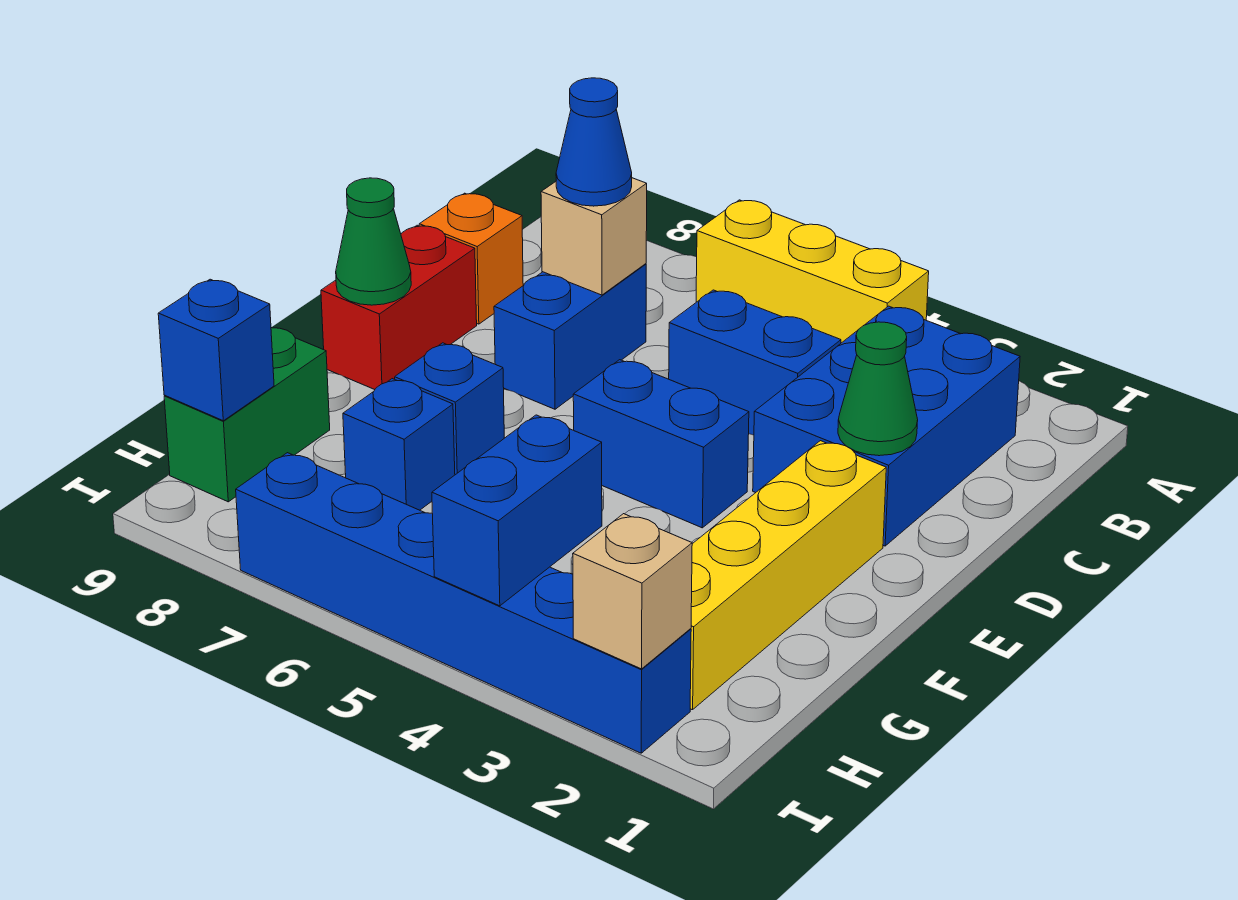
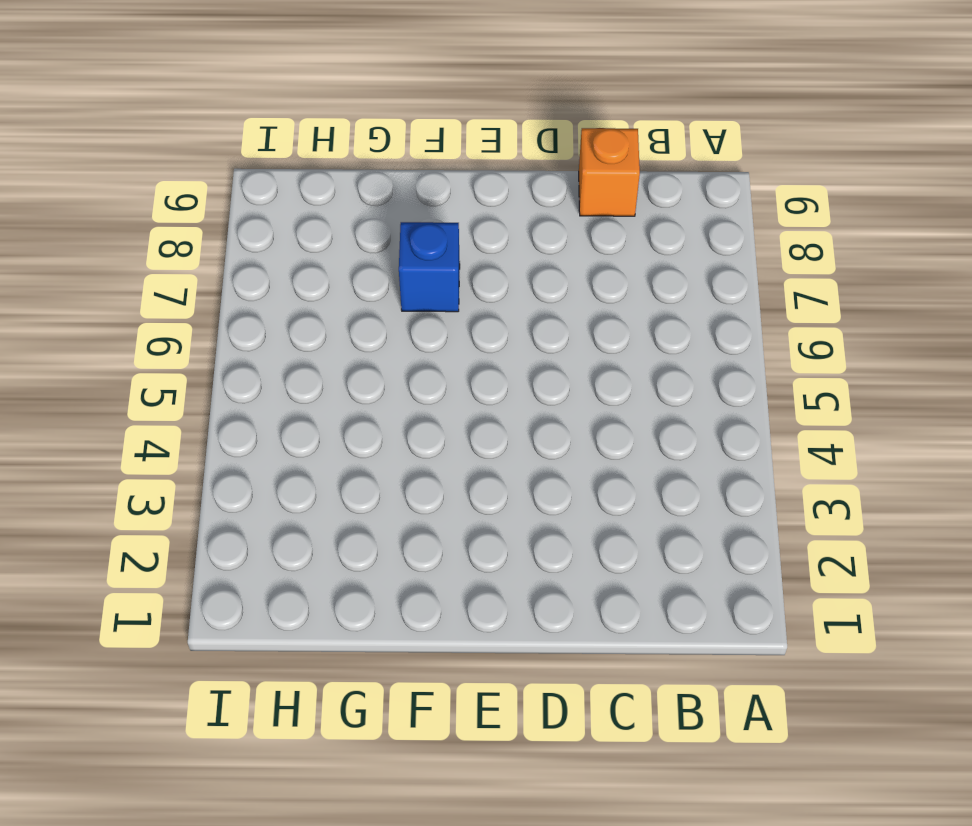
none -> yellow 1x3 brick [696,200,929,343]
none -> blue 2x3 brick [753,306,1020,546]
none -> blue 1x2 brick [669,290,841,435]

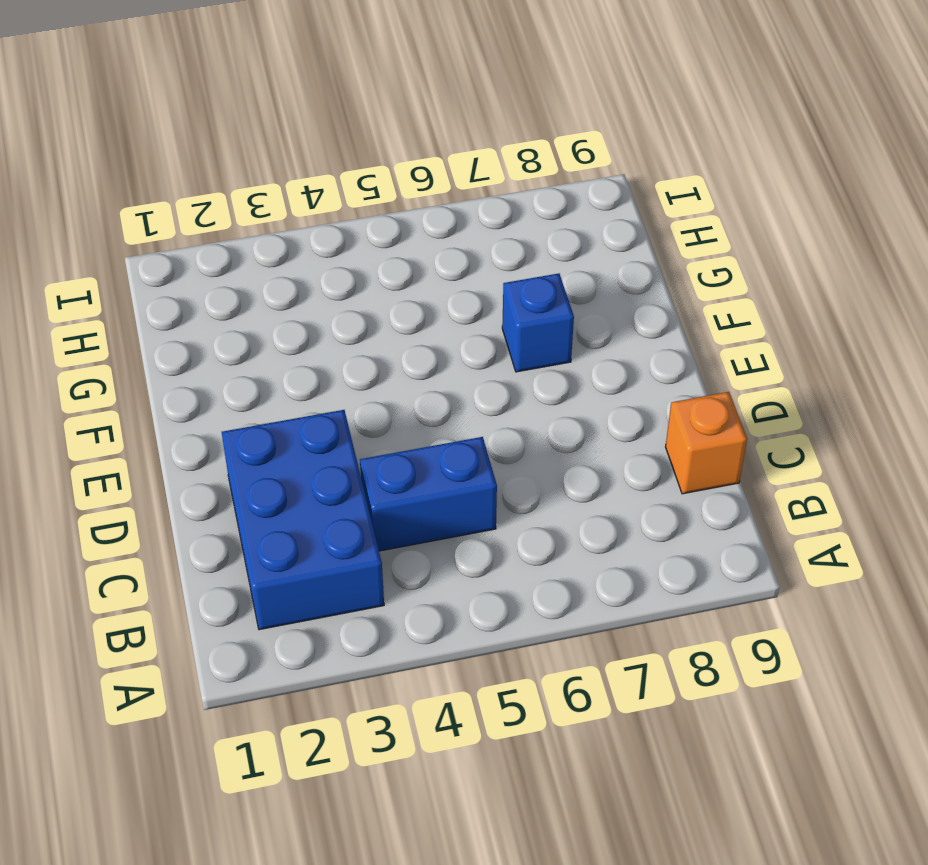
none -> yellow 1x3 brick [696,200,929,343]
none -> blue 1x2 brick [494,264,646,409]
none -> red 1x2 brick [321,225,477,390]

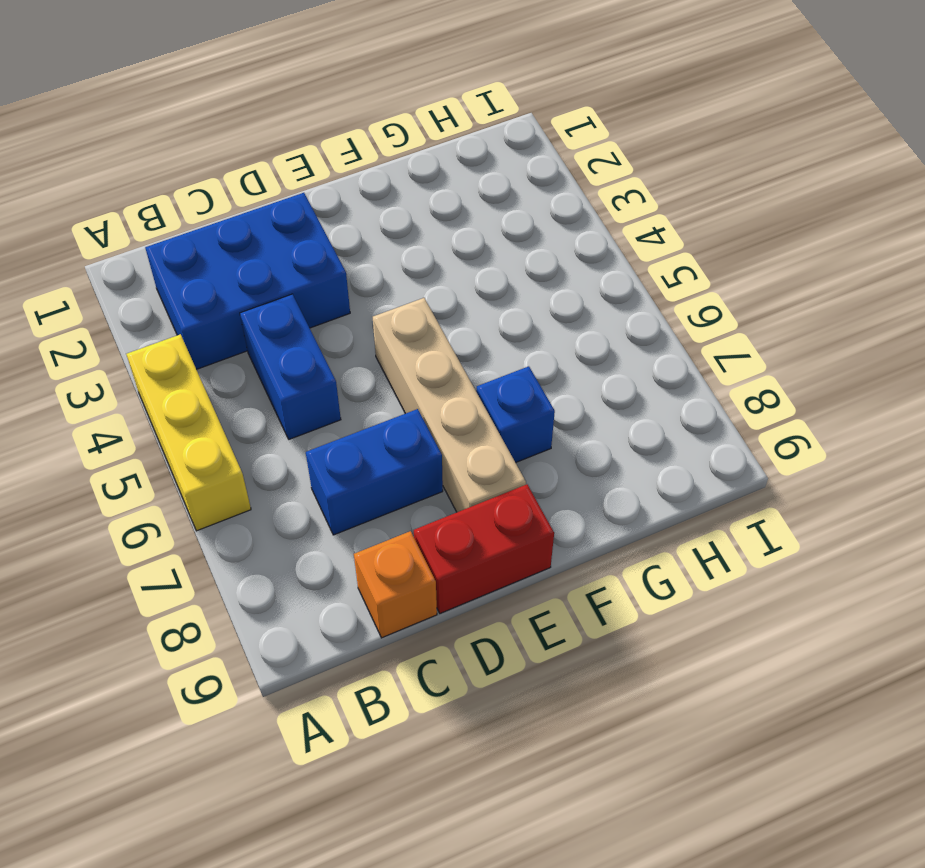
tan 1x4 brick [373,298,526,512] -> blue 1x2 brick [573,360,749,528]
none -> yellow 1x4 brick [690,441,886,710]
none -> blue 1x1 brick [343,379,455,510]
none -> green 1x2 brick [164,328,330,502]

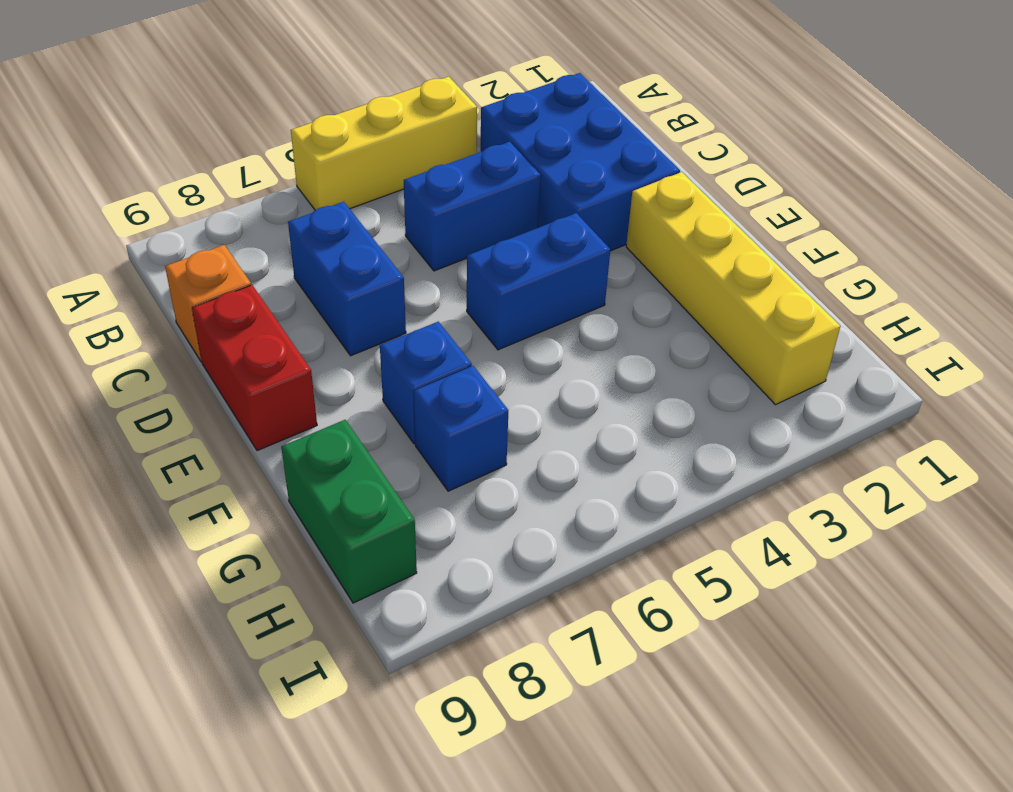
none -> blue 1x6 brick [236,453,691,753]
none -> tan 1x1 brick [541,178,647,295]
none -> green 1x1 cone [838,322,918,456]

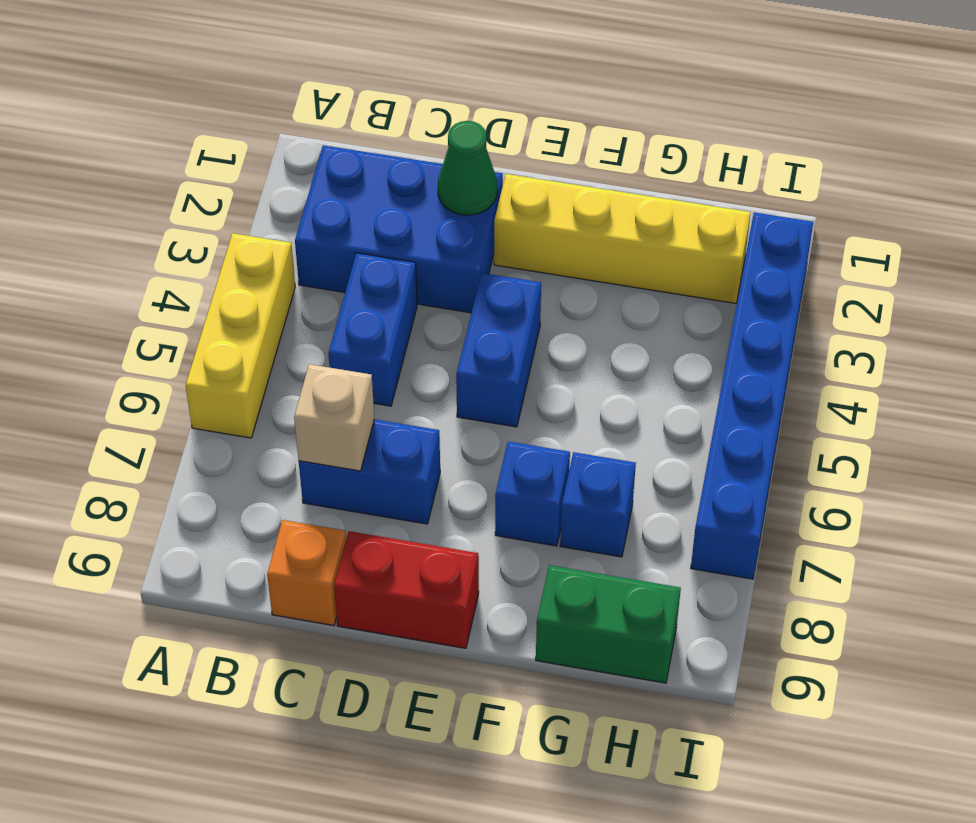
none -> green 1x1 cone [336,178,411,305]
none -> blue 1x2 brick [432,415,602,606]
none -> blue 1x1 brick [158,279,274,421]

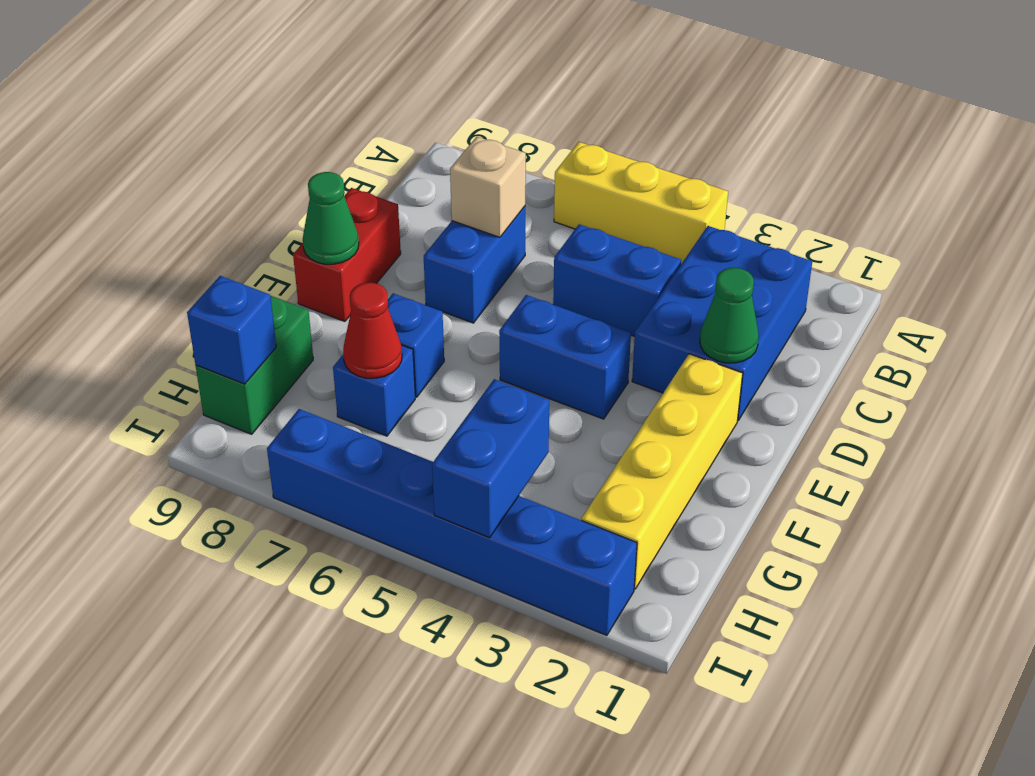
red 1x1 cone [343,283,402,378] -> none
none -> orange 1x1 brick [419,193,523,324]
none -> tan 1x1 brick [573,514,692,669]
none -> blue 1x1 cone [556,78,632,206]

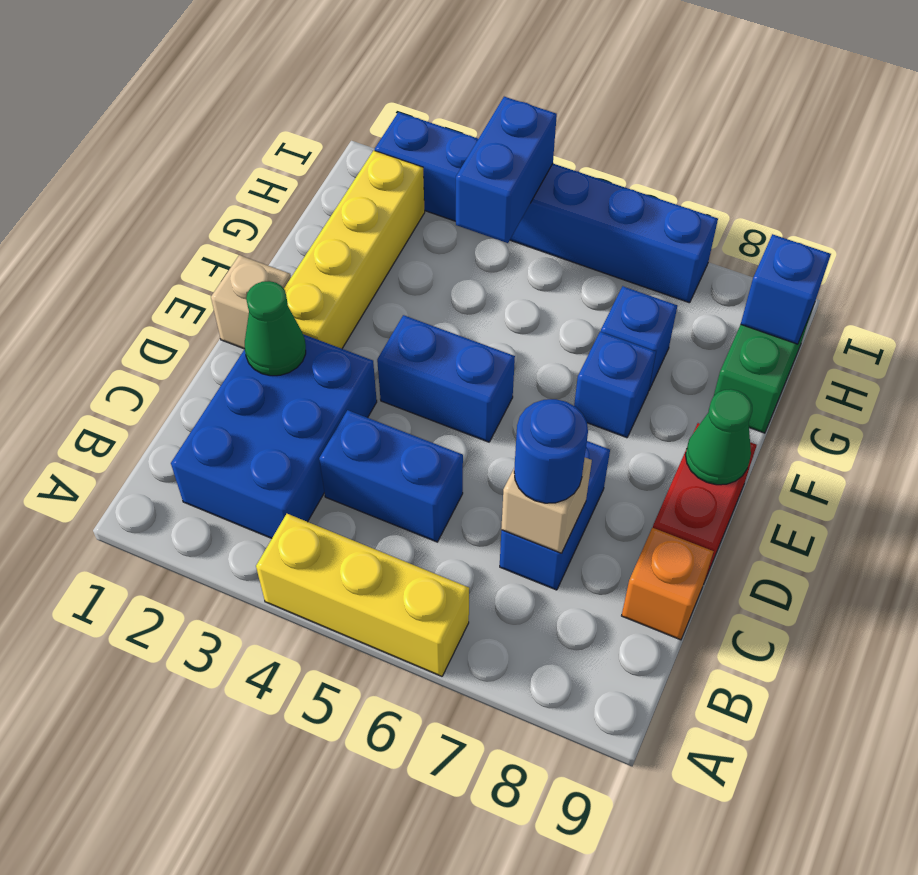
blue 1x1 round brick [514,399,588,503] -> blue 1x1 cone [556,78,632,206]
tan 1x1 brick [211,255,291,349] -> tan 1x1 brick moved to [573,514,692,669]

